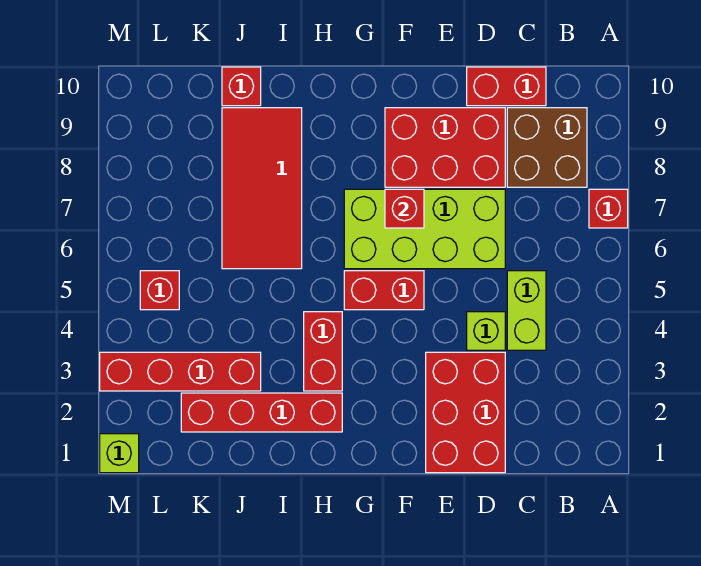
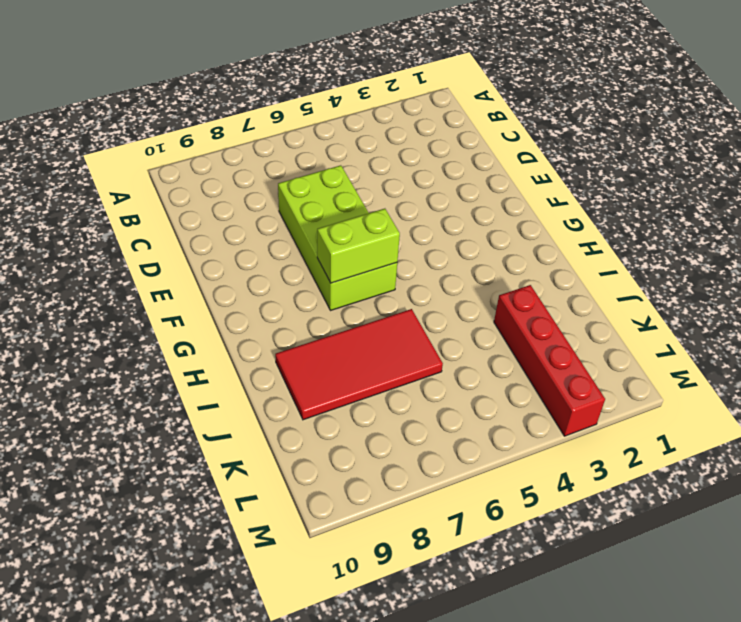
lime 1x2 brick [317,209,400,283] -> lime 1x2 brick moved to [507,271,546,350]
none -> red 1x1 brick [589,189,628,228]
none -> brown 2x2 brick [507,108,587,187]
none -> red 1x2 brick [467,67,546,106]

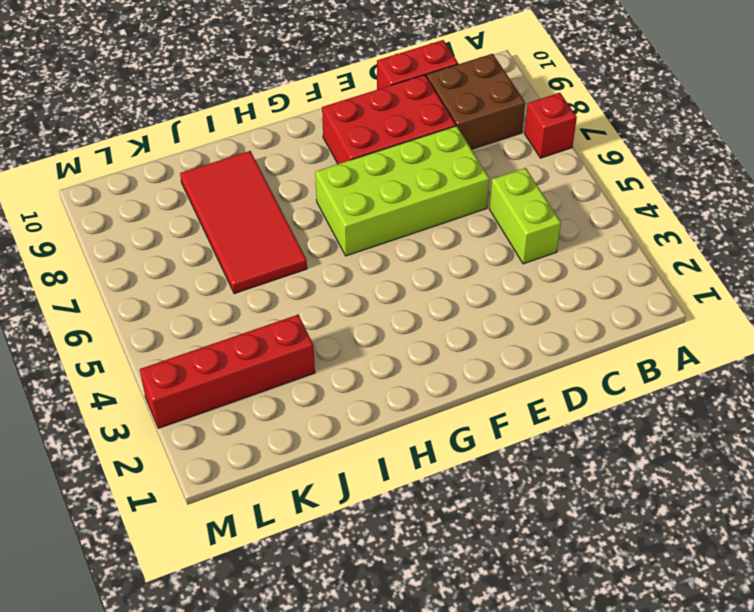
none -> red 2x3 brick [426,352,505,473]
none -> lime 1x1 brick [467,312,505,350]
none -> red 1x2 brick [344,271,424,310]

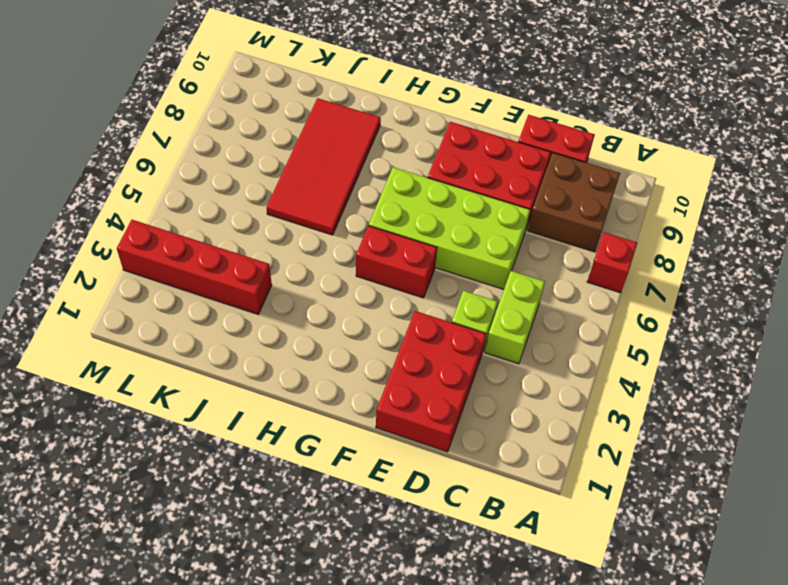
none -> red 1x4 brick [181,393,342,432]
none -> red 1x2 brick [304,312,342,391]
none -> red 1x1 brick [222,67,261,106]

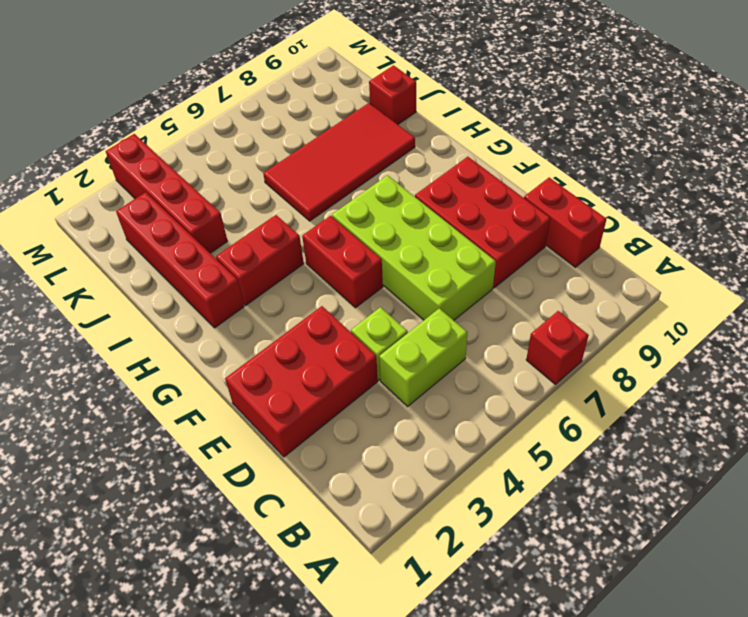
none -> brown 2x2 brick [507,108,587,187]
none -> red 1x1 brick [140,271,179,310]
none -> lime 1x1 brick [100,434,139,473]

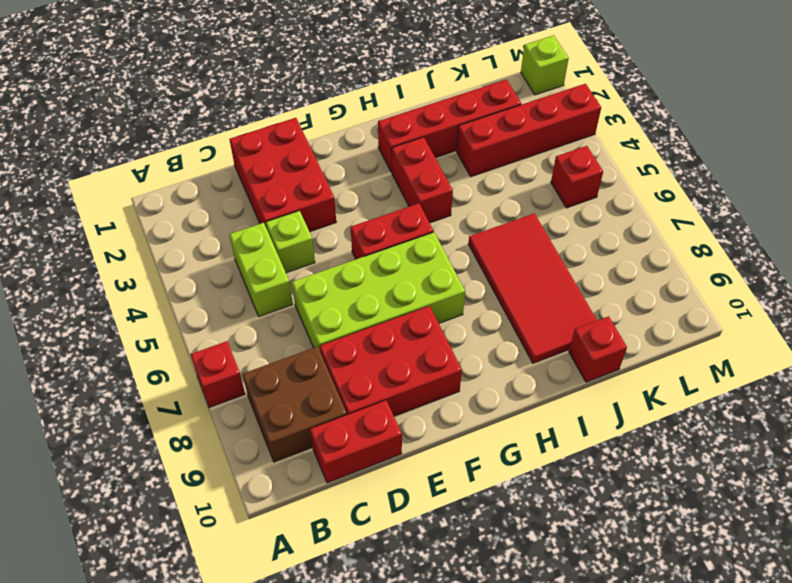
none -> red 1x1 brick [385,189,424,228]

